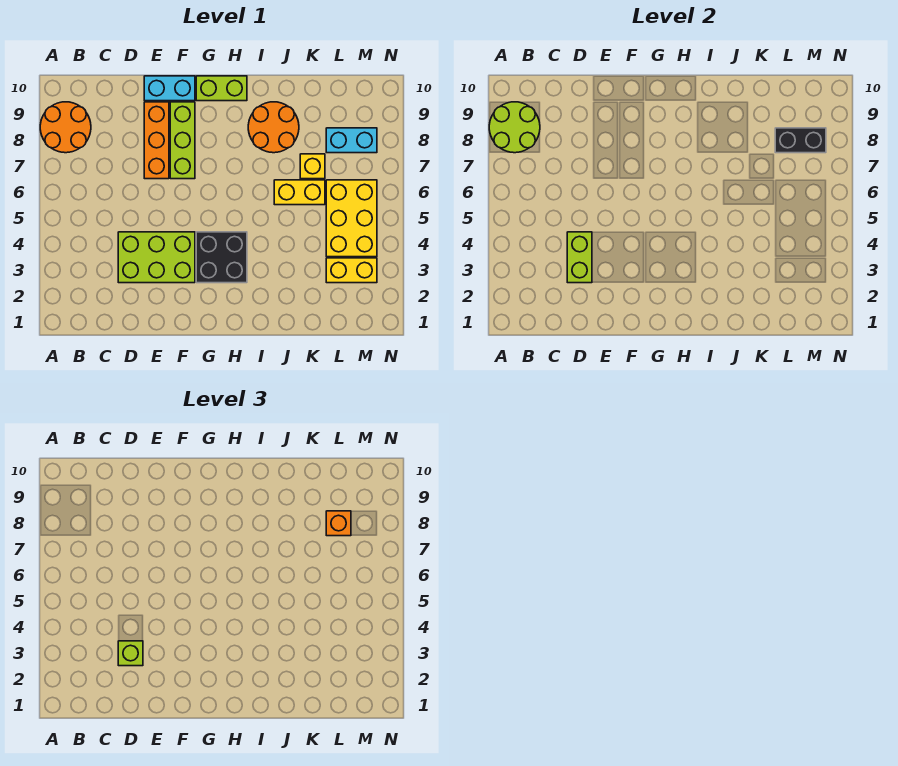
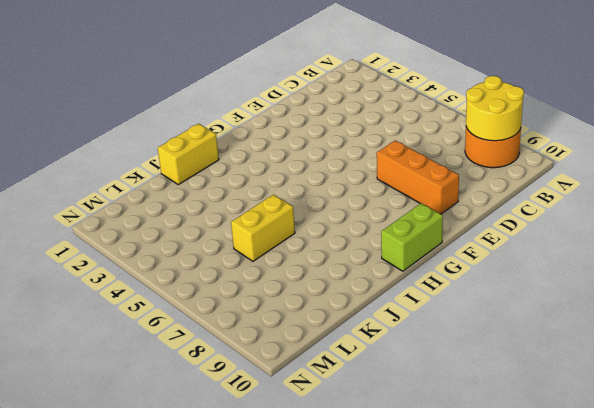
yellow 2x2 round brick [466,76,524,141] -> lime 2x2 round brick [489,102,540,153]
yellow 1x2 brick [158,124,219,185] -> yellow 1x2 brick moved to [326,258,377,283]
none -> lime 2x3 brick [118,232,195,283]
none -> cyan 1x2 brick [144,76,195,101]
none -> lime 1x3 brick [170,102,195,179]

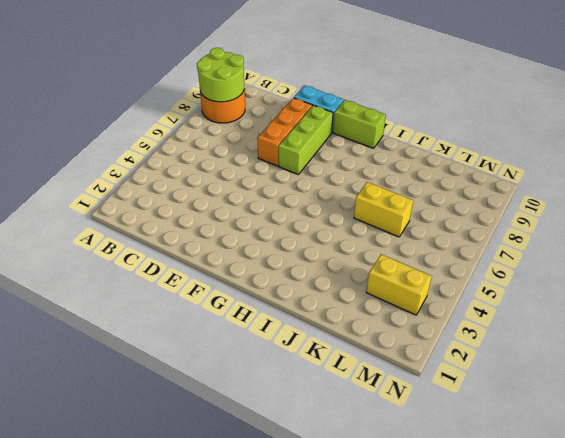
none -> lime 2x3 brick [118,232,195,283]
none -> black 2x2 brick [196,232,247,283]
none -> orange 2x2 round brick [248,102,299,153]

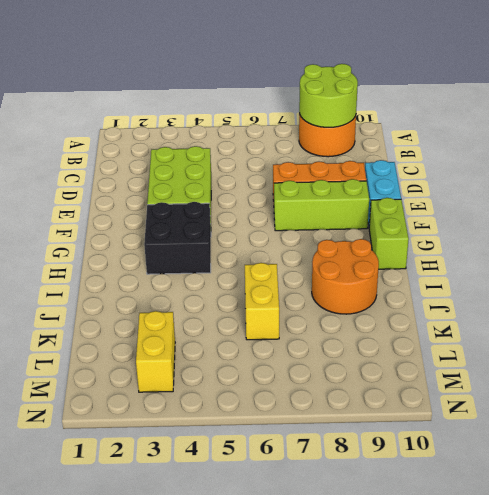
none -> yellow 1x1 brick [300,154,325,179]
none -> yellow 2x3 brick [326,180,377,257]
none -> cyan 1x2 brick [326,128,377,153]

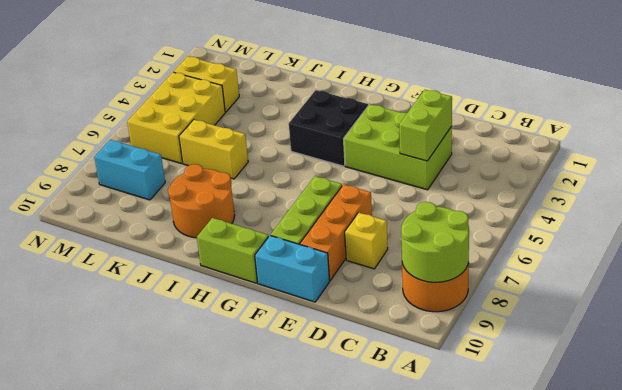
yellow 1x1 brick [345,212,388,269] -> yellow 1x1 brick moved to [300,154,325,179]
none -> black 1x2 brick [775,128,826,153]
none -> lime 1x1 brick [118,641,143,666]
none -> orange 1x1 brick [326,511,351,536]

